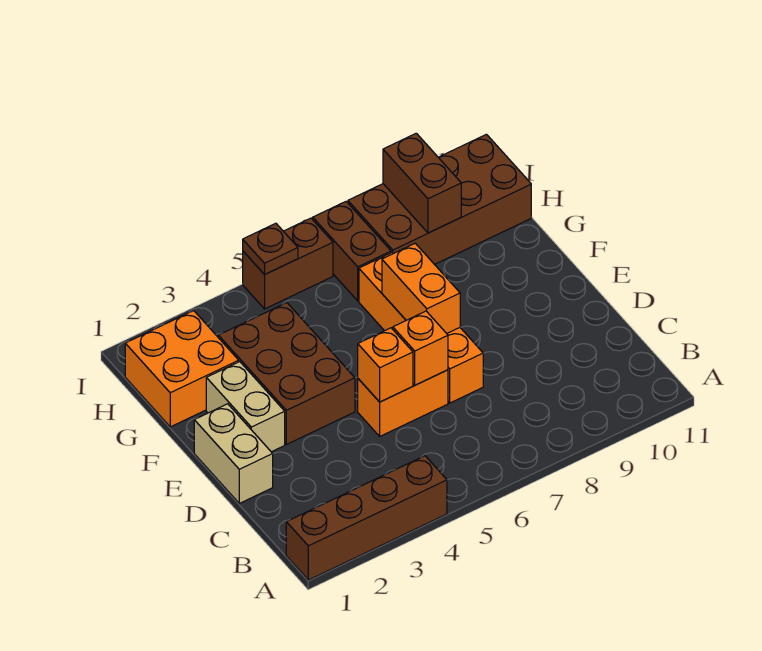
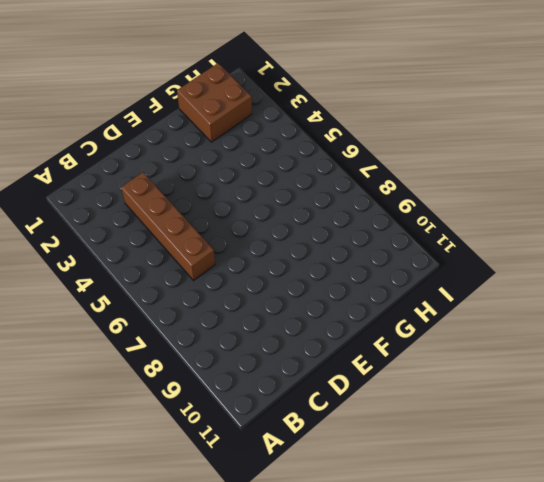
brown 1x4 brick [121,172,215,281] -> brown 1x4 brick moved to [286,456,447,580]
brown 2x2 brick [177,63,252,142] -> orange 2x2 brick [125,311,239,427]
none -> tan 1x2 brick [194,404,273,503]
none -> orange 1x2 brick [358,370,448,436]
none -> orange 1x4 brick [359,253,483,403]

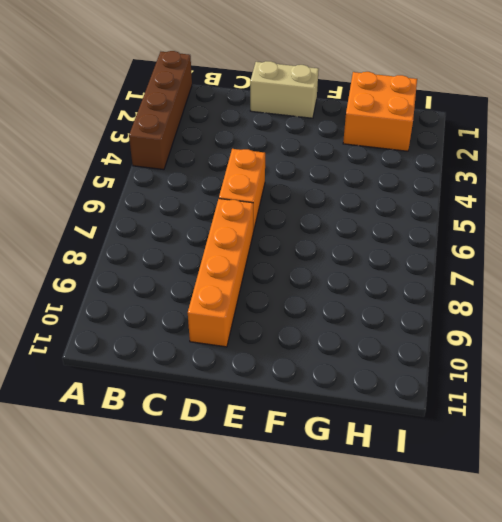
orange 1x4 brick [188,199,253,347] -> orange 1x4 brick turned to [359,253,483,403]
none -> tan 1x2 brick [206,362,285,452]
none -> brown 2x3 brick [218,303,355,445]
none -> brown 1x2 brick [313,202,391,301]

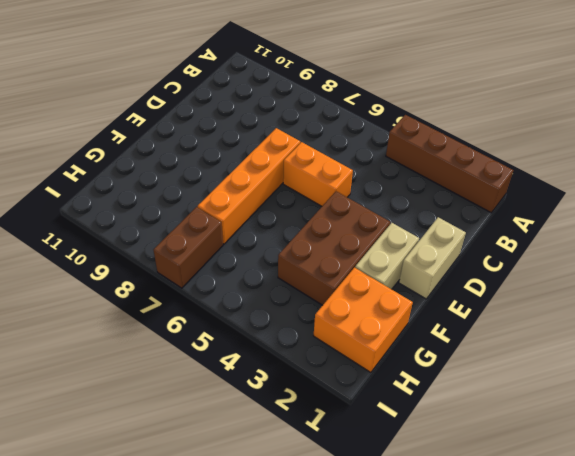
none -> brown 2x4 brick [348,134,531,264]
none -> brown 1x2 brick [243,218,333,309]
none -> orange 1x1 brick [358,328,413,402]

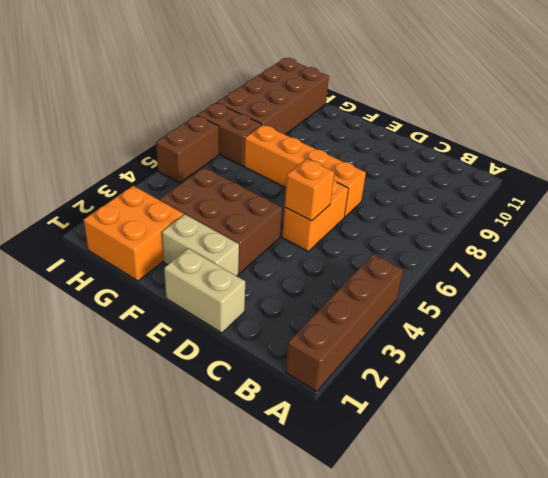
none -> orange 1x1 brick [393,311,448,385]
none -> orange 1x2 brick [382,243,460,333]
none -> brown 1x2 brick [383,133,461,233]

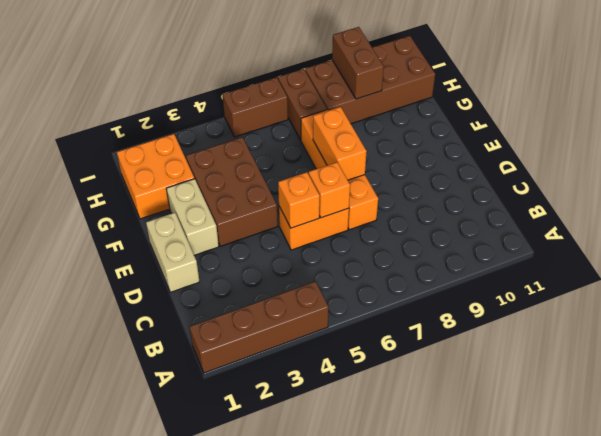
none -> brown 1x1 plate [243,223,298,275]

